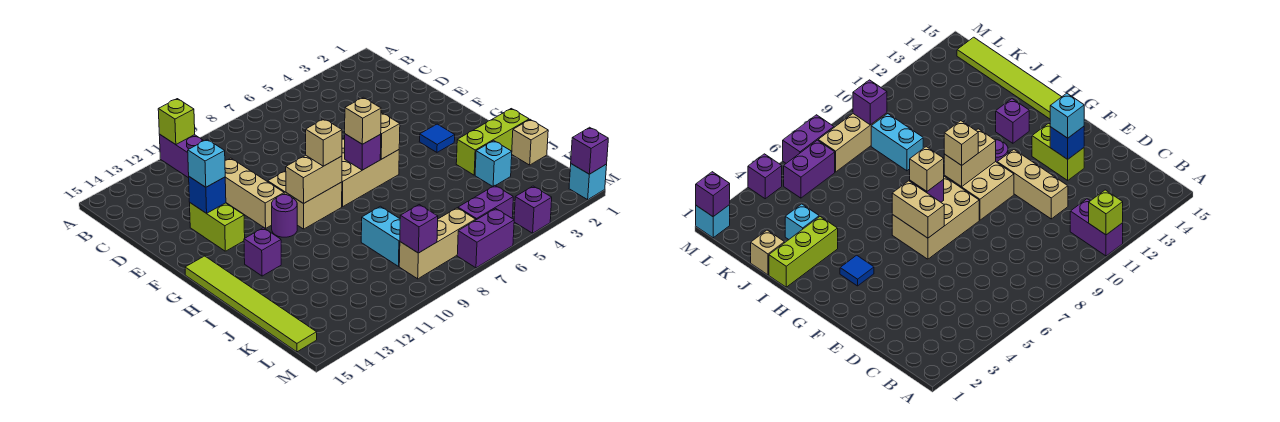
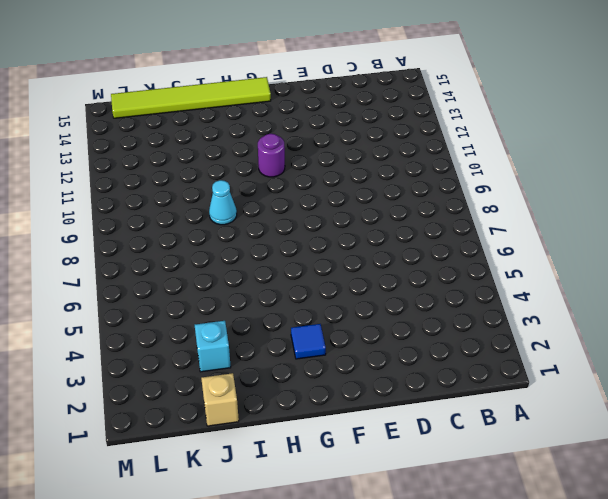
cyan 1x1 cone [209,180,237,225] -> none
none -> purple 1x2 brick [159,134,204,178]
none -> tan 1x3 brick [225,158,284,228]
none -> lime 1x2 brick [190,203,245,251]

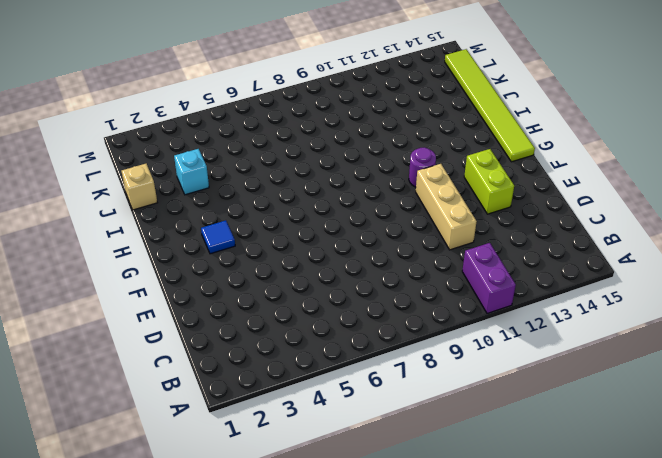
none -> tan 2x3 brick [342,138,399,207]
none -> tan 2x2 brick [268,171,342,229]
none -> purple 1x1 brick [244,228,281,276]

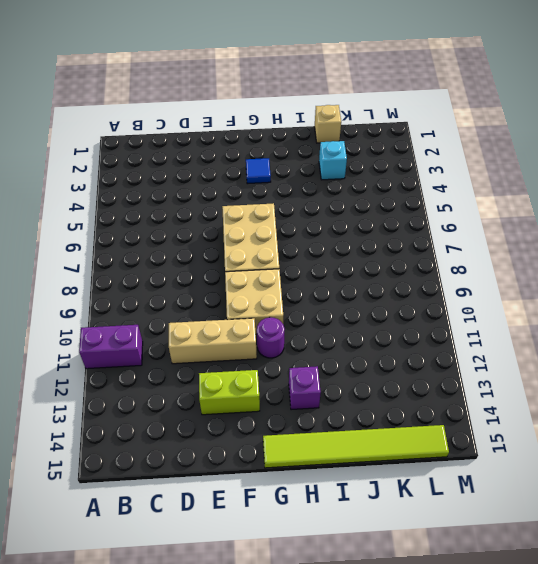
none -> lime 1x3 brick [456,109,529,175]
none -> cyan 1x2 brick [361,206,400,266]
none -> purple 1x2 brick [458,186,513,220]

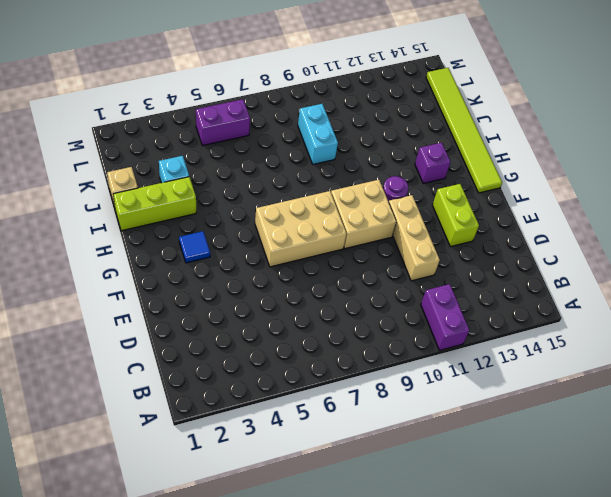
none -> tan 1x3 brick [399,208,476,279]
none -> cyan 1x1 brick [569,164,607,200]
none -> purple 1x1 brick [514,186,552,233]

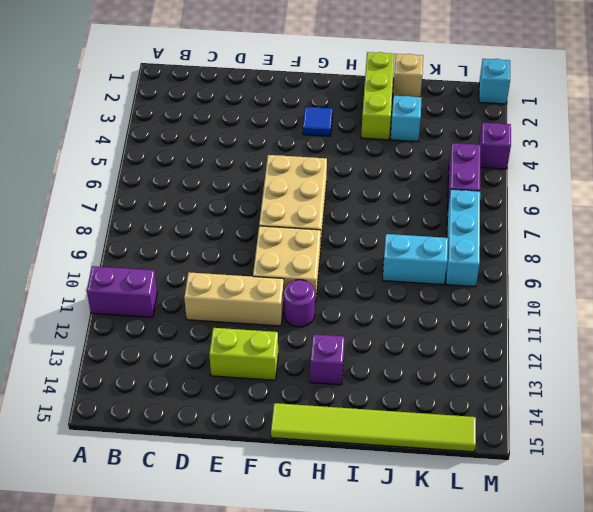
cyan 1x3 brick [446,189,480,287] -> tan 1x3 brick [399,208,476,279]
none -> purple 1x2 brick [457,209,514,268]
none -> lime 1x1 brick [158,99,195,145]
none -> blue 1x1 brick [189,177,226,213]

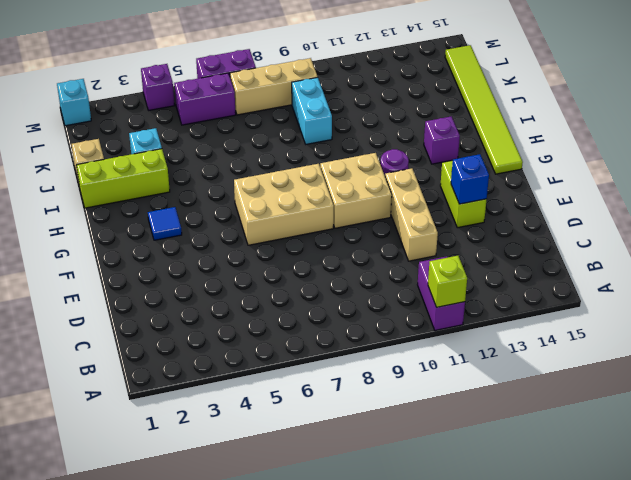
none -> tan 1x2 brick [380,112,400,159]
none -> purple 1x1 brick [345,134,381,170]
none -> tan 1x2 brick [286,155,342,204]

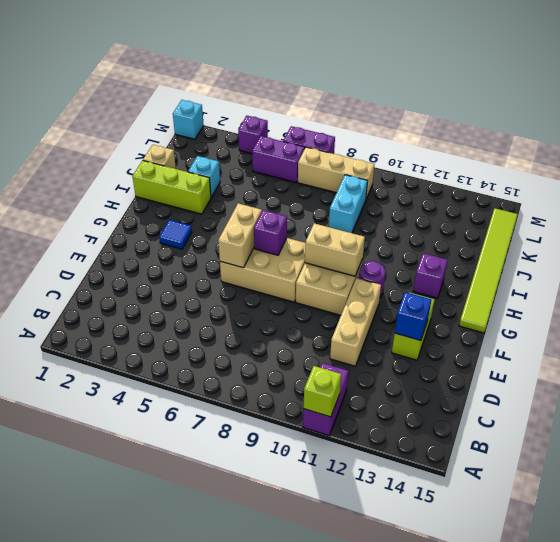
none -> purple 1x1 brick [400,205,438,253]
none -> purple 1x1 brick [571,127,608,174]
none -> cyan 1x1 brick [188,139,225,187]

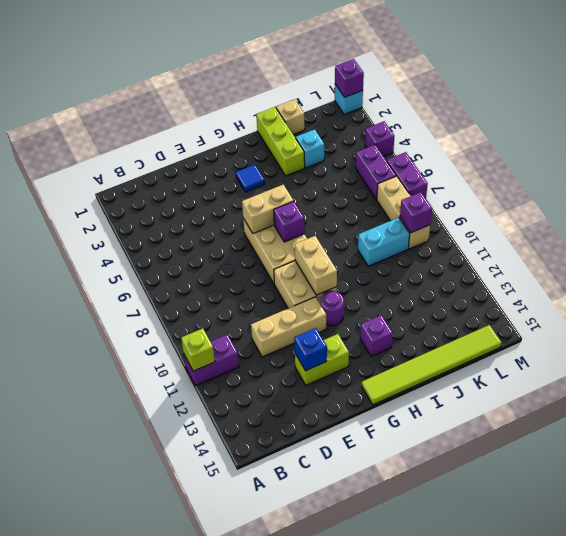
none -> cyan 1x1 brick [188,139,225,187]
none -> tan 1x1 brick [345,97,381,144]
none -> tan 1x1 brick [306,119,342,166]

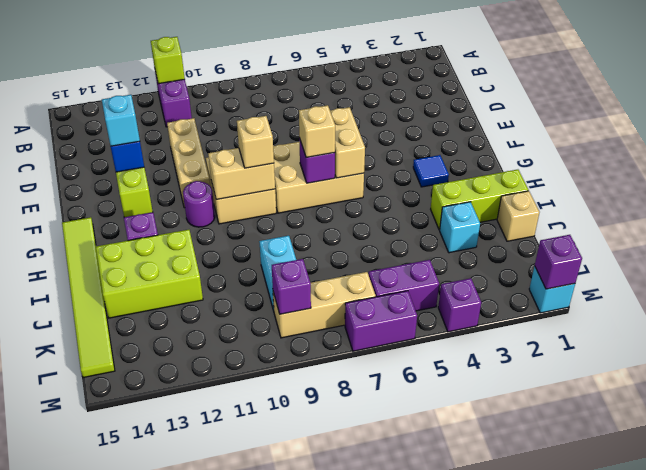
lime 2x3 brick [96,230,203,318] -> none

